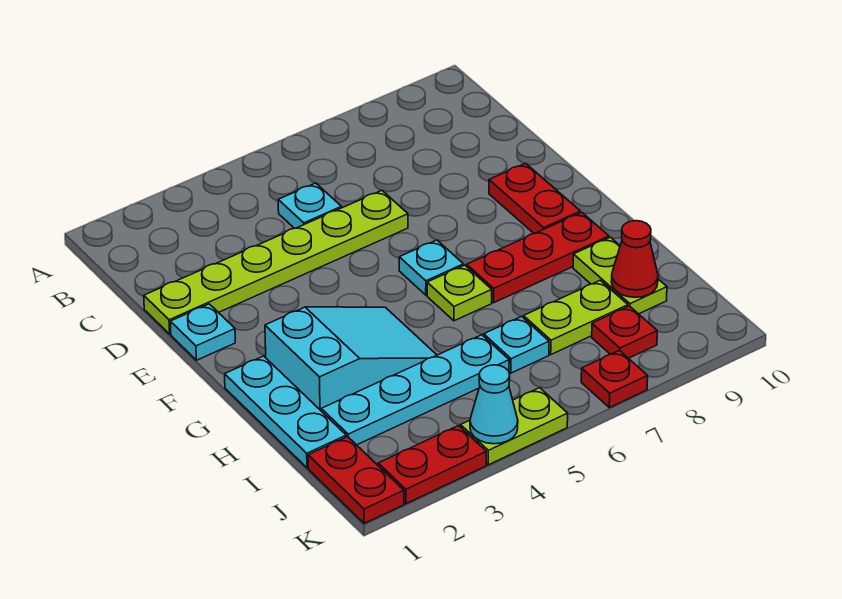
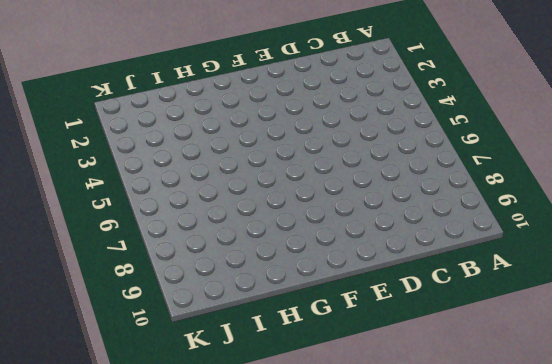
none -> cyan 1x1 plate [278,183,341,228]
none -> lime 1x6 plate [144,190,408,334]
none -> cyan 1x1 plate [170,304,235,360]

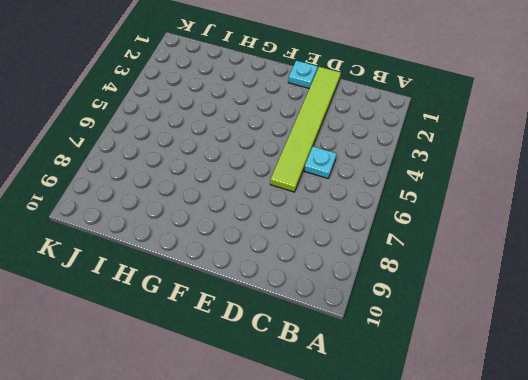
lime 1x6 tile [270,67,341,192] -> lime 1x6 plate [144,190,408,334]
none -> red 1x2 plate [489,163,580,233]
none -> cyan 1x1 plate [399,240,464,295]
none -> cyan 1x3 plate [225,356,346,468]

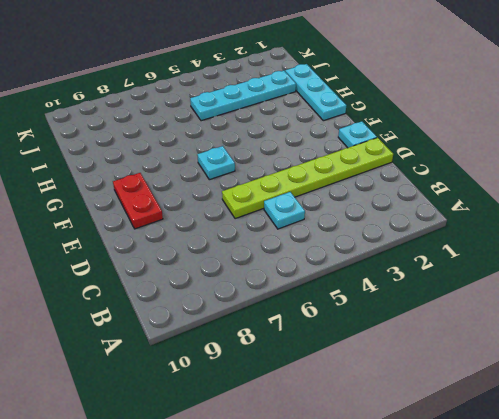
none -> cyan 2x3 slope [265,307,437,410]
none -> lime 1x1 plate [427,265,492,321]
none -> red 1x3 plate [467,212,609,303]

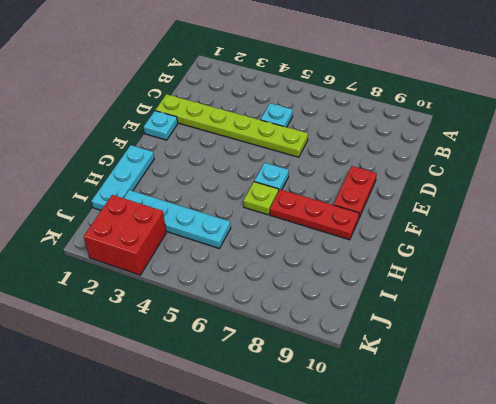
red 2x2 brick [84,195,166,275] -> red 1x2 plate [378,426,486,504]
none -> cyan 2x3 slope [265,307,437,410]
none -> lime 1x2 plate [573,237,667,314]
none -> cyan 1x1 plate [484,316,549,373]

